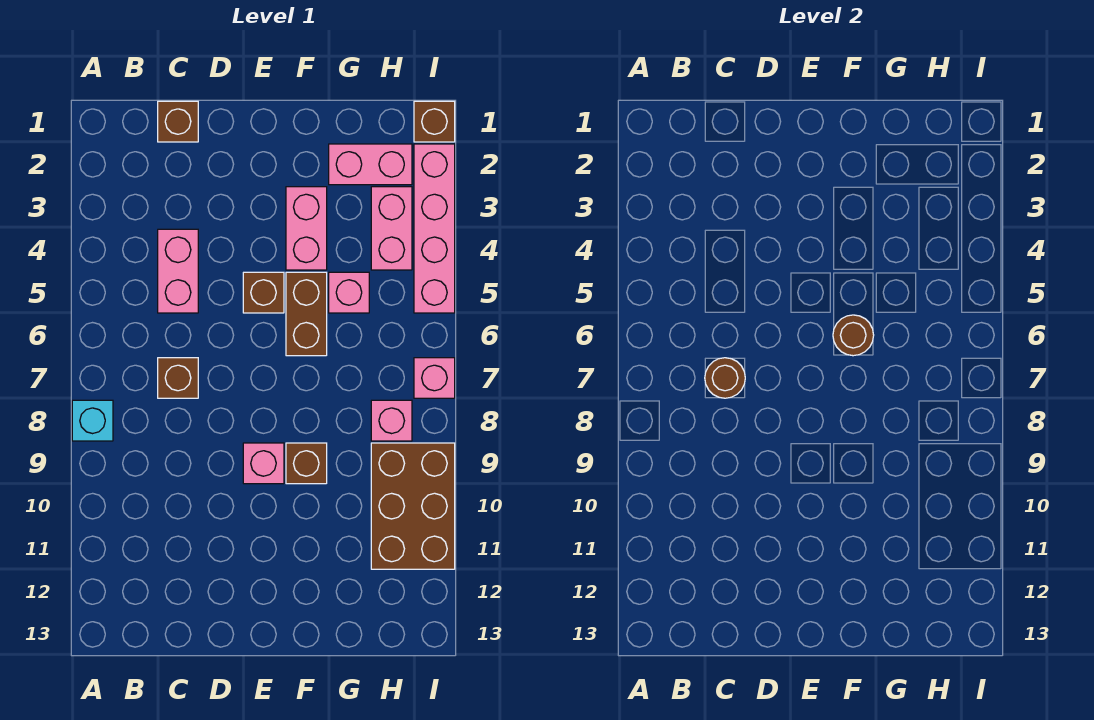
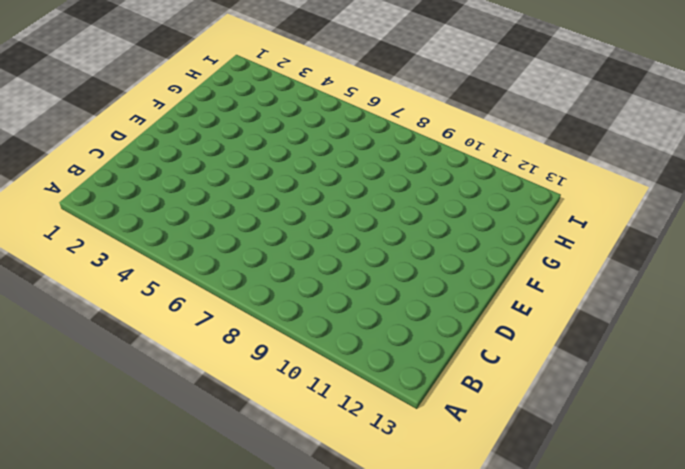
none -> cyan 1x1 brick [72,400,113,441]
none -> brown 1x1 brick [158,101,198,142]
none -> pink 1x2 brick [158,229,198,313]

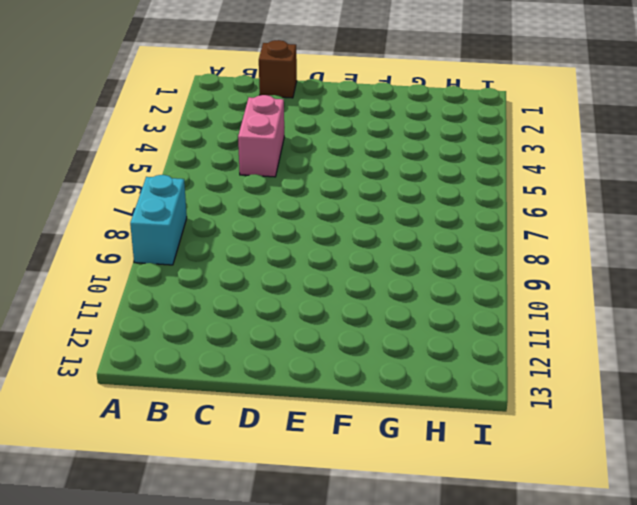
cyan 1x2 brick [130,175,187,265] -> cyan 1x1 brick [72,400,113,441]
none -> brown 1x1 brick [158,358,198,398]
none -> brown 1x1 brick [243,272,284,313]
none -> pink 1x1 brick [243,443,284,484]

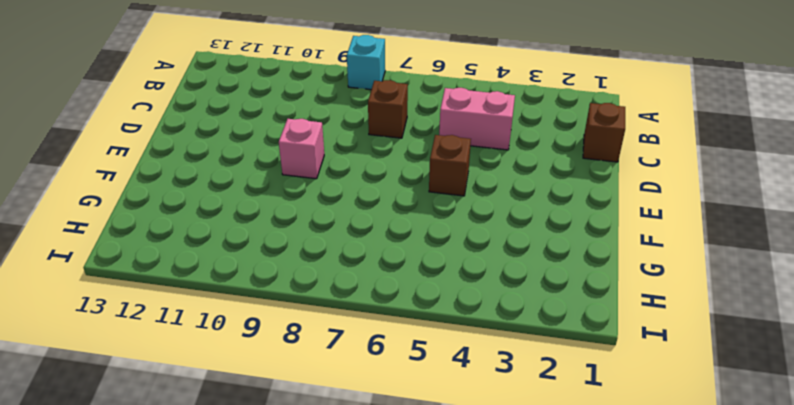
none -> pink 1x2 brick [286,187,327,270]
none -> brown 1x2 brick [286,272,327,356]
none -> brown 1x1 brick [286,443,327,484]

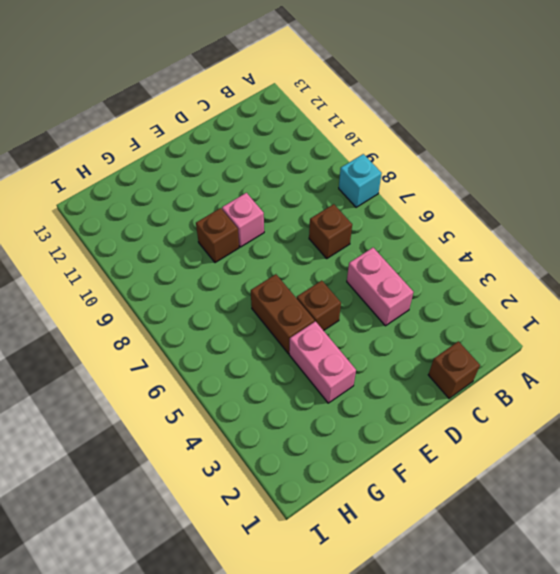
none -> pink 1x2 brick [329,144,412,185]
none -> pink 1x1 brick [329,272,369,313]
none -> pink 1x2 brick [371,187,412,270]

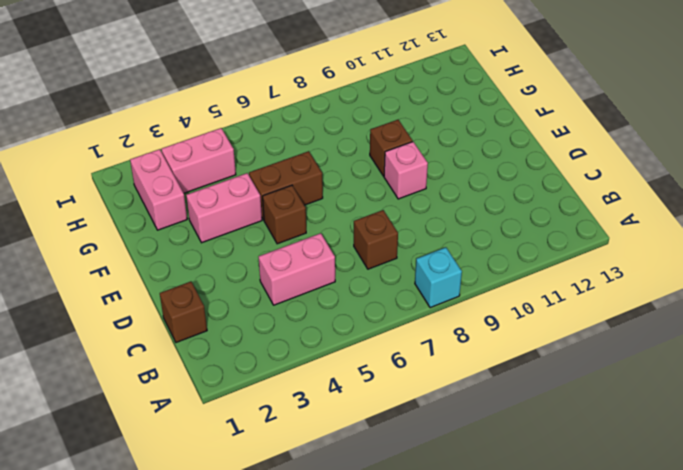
none -> pink 1x1 brick [329,272,369,313]
none -> pink 1x1 brick [371,400,412,441]
none -> brown 2x3 brick [371,443,455,569]

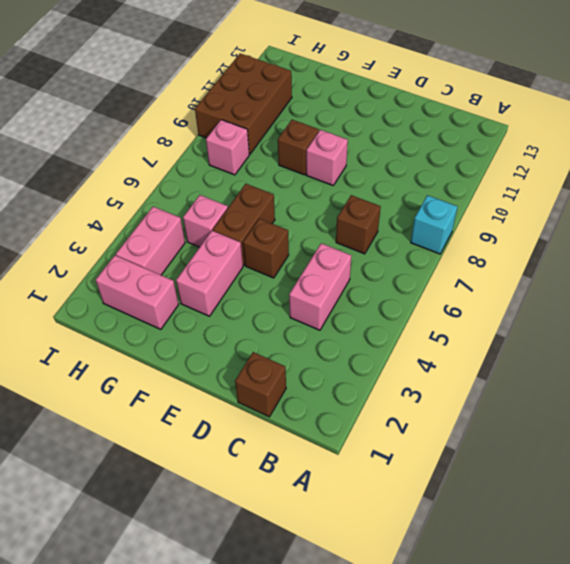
none -> brown 1x1 brick [414,101,455,142]
none -> pink 1x4 brick [414,144,455,313]
none -> pink 1x1 brick [414,358,455,398]

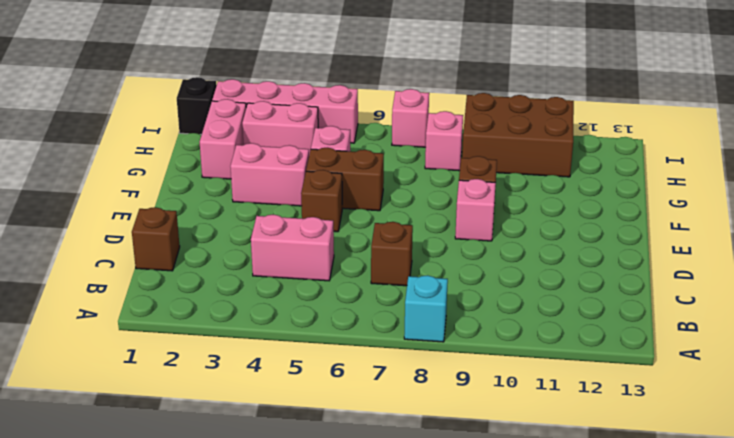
black 1x1 brick [177,77,217,135] -> brown 1x1 brick [414,101,455,142]
none -> brown 1x1 round brick [705,358,745,398]
none -> brown 1x1 round brick [833,315,874,356]

